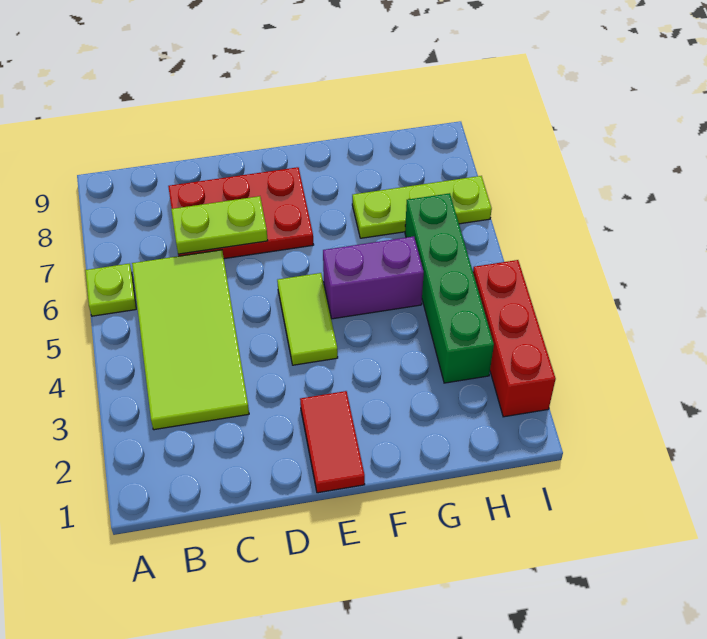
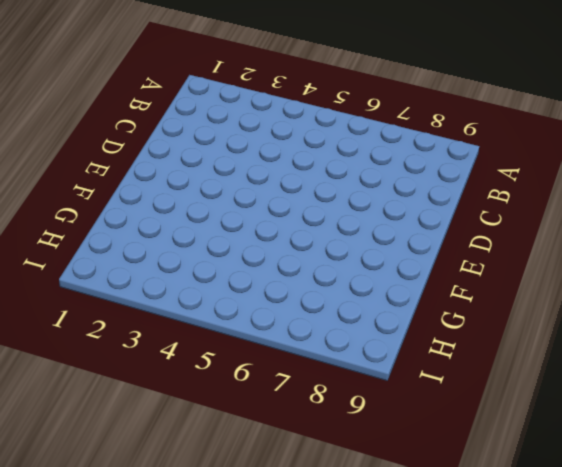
none -> lime 1x1 plate [85,264,136,316]
none -> lime 2x4 tile [132,250,249,430]

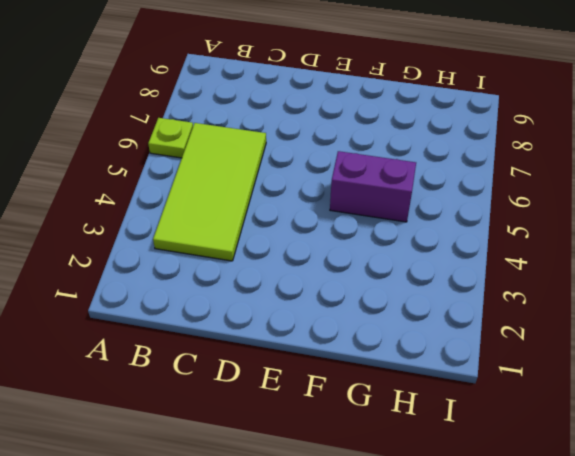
none -> red 2x3 plate [168,167,314,259]
none -> red 1x2 tile [300,391,365,493]

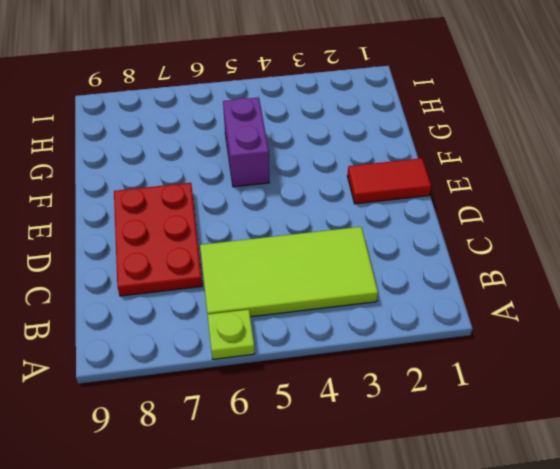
none -> lime 1x2 tile [277,273,338,365]
none -> lime 1x3 plate [352,176,492,238]

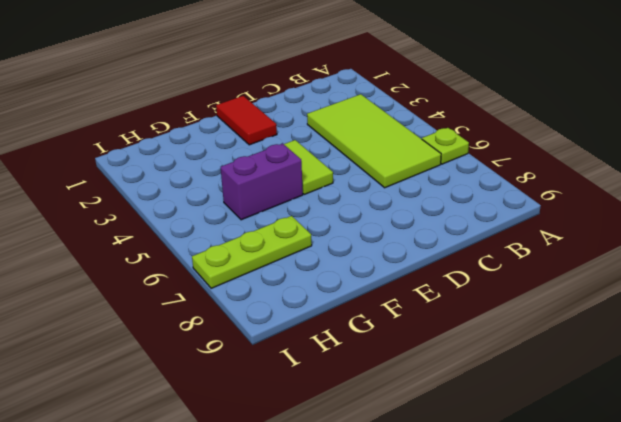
none -> red 2x3 plate [168,167,314,259]
none -> green 1x4 brick [405,193,494,383]

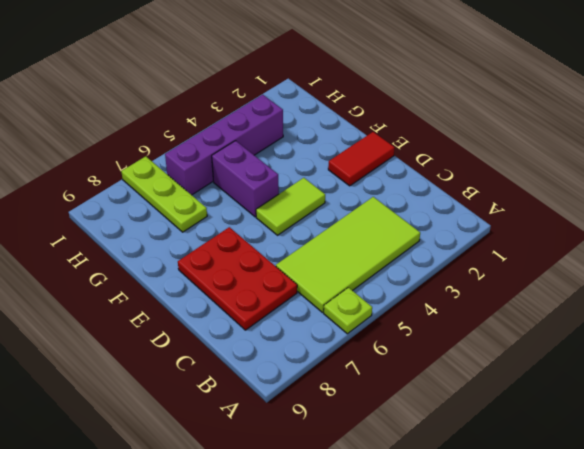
purple 1x4 brick [165,95,283,195] -> green 1x4 brick [405,193,494,383]
none -> red 1x3 brick [473,260,556,417]
none -> lime 1x2 plate [171,196,268,254]

